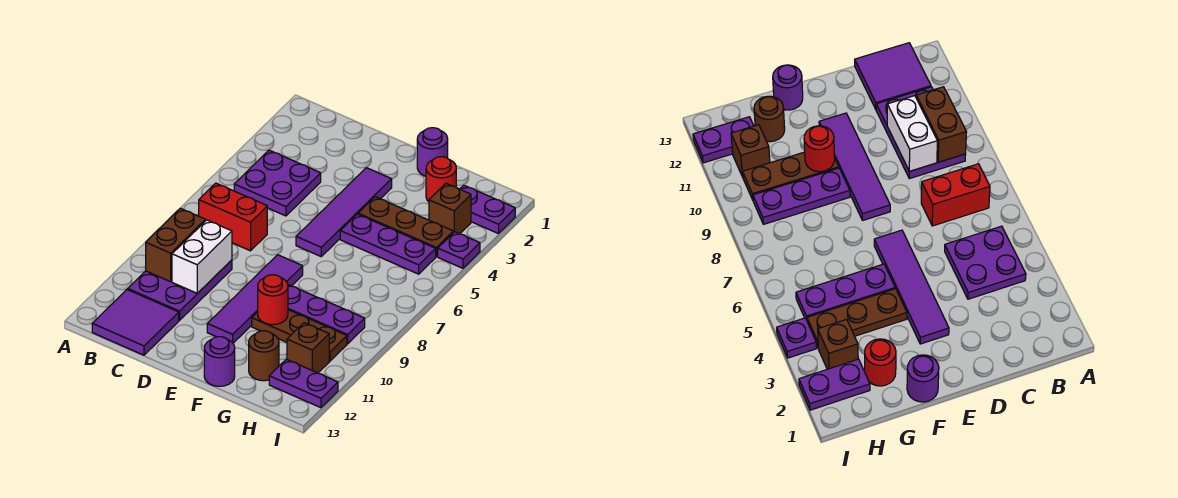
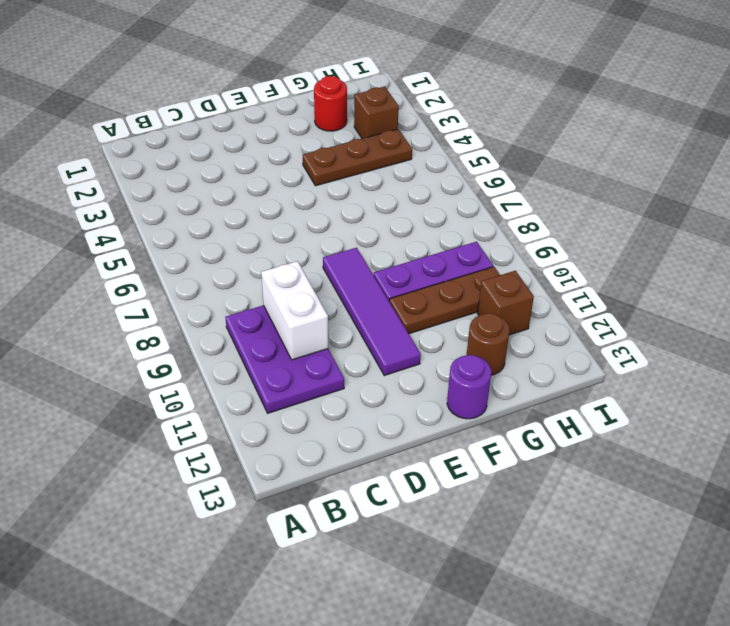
none -> purple 2x2 plate [234,150,321,216]
none -> red 1x2 brick [199,183,267,251]
none -> purple 2x2 tile [92,289,179,355]

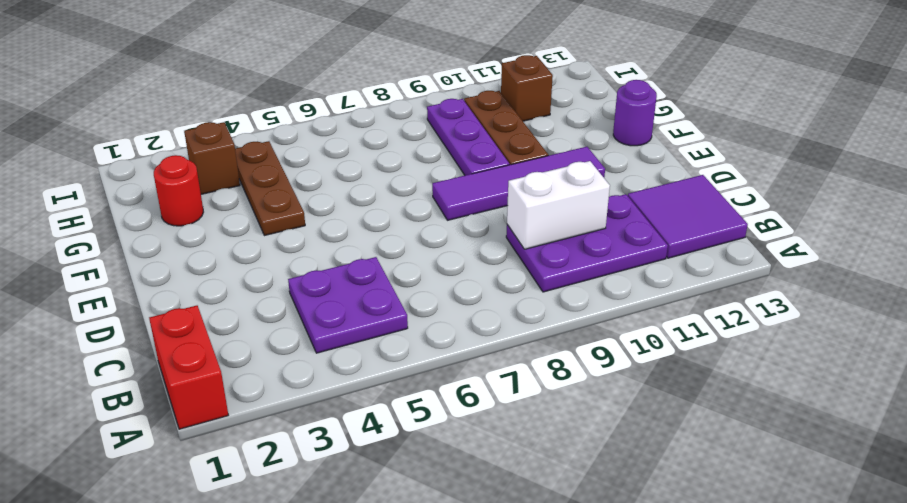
red 1x2 brick [149,306,228,429] -> red 1x2 brick moved to [199,183,267,251]
none -> purple 1x4 tile [296,168,392,256]
none -> purple 1x1 round brick [417,128,448,176]
none -> purple 1x3 plate [340,214,436,274]

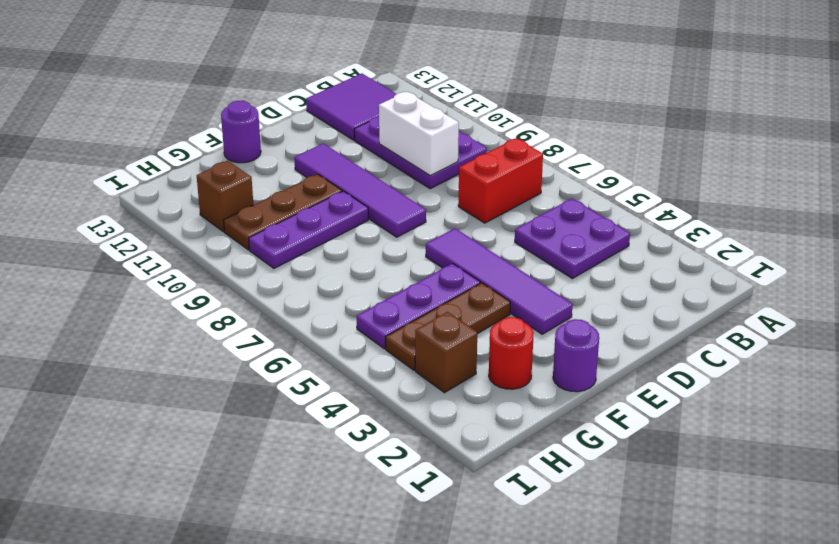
none -> brown 1x1 round brick [249,331,279,381]
none -> purple 1x2 plate [460,185,515,234]
none -> purple 1x2 plate [269,359,338,408]

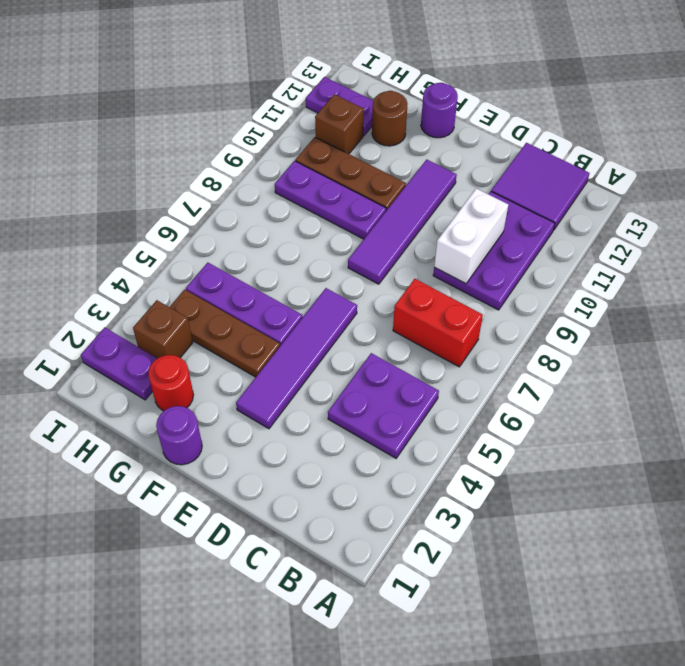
none -> purple 1x1 plate [438,232,480,268]
none -> brown 1x2 brick [146,208,205,282]
none -> red 1x1 round brick [258,275,288,325]

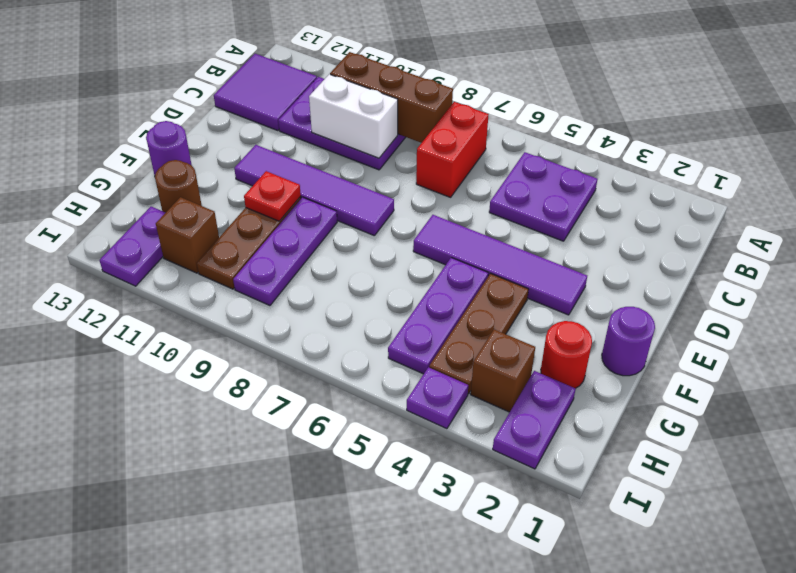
brown 1x3 brick [330,52,453,143] -> brown 1x2 brick [146,208,205,282]
red 1x1 plate [244,171,301,221] -> red 1x1 round brick [258,275,288,325]

